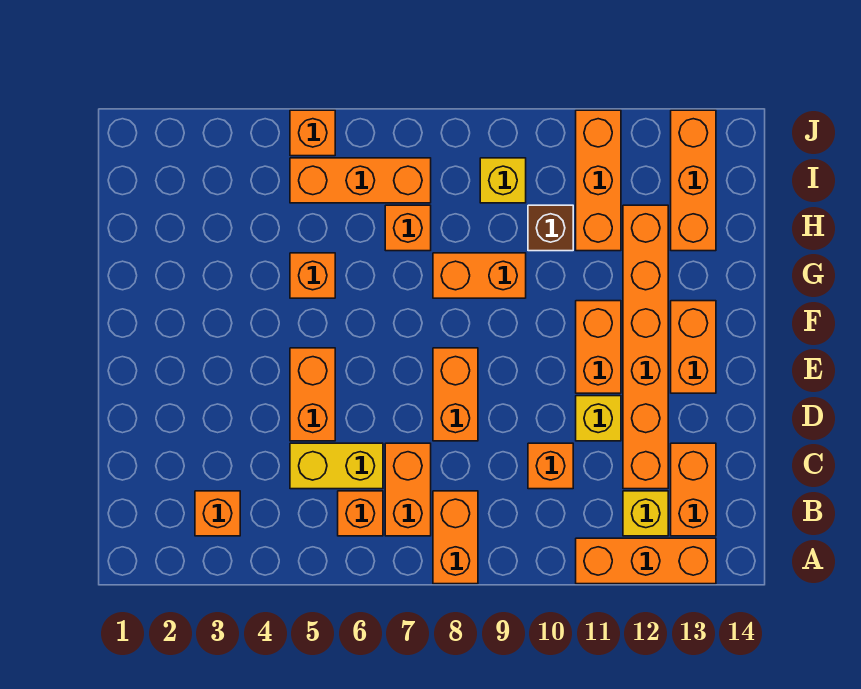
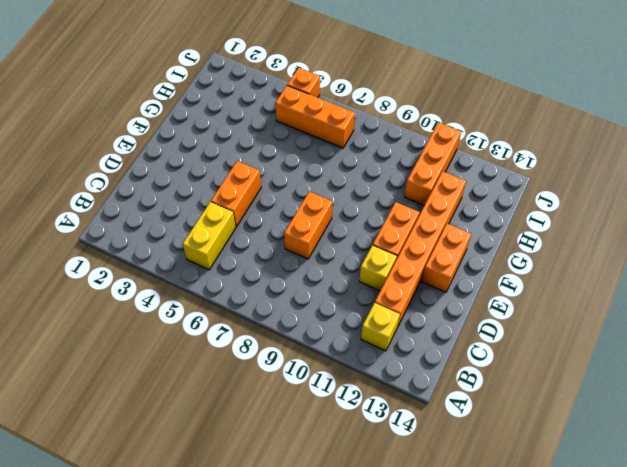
yellow 1x2 brick [183,202,236,270] -> yellow 1x2 brick turned to [290,443,383,489]
none -> orange 1x2 brick [433,491,478,584]
none -> orange 1x3 brick [576,538,716,584]
none -> orange 1x1 brick [195,491,240,536]

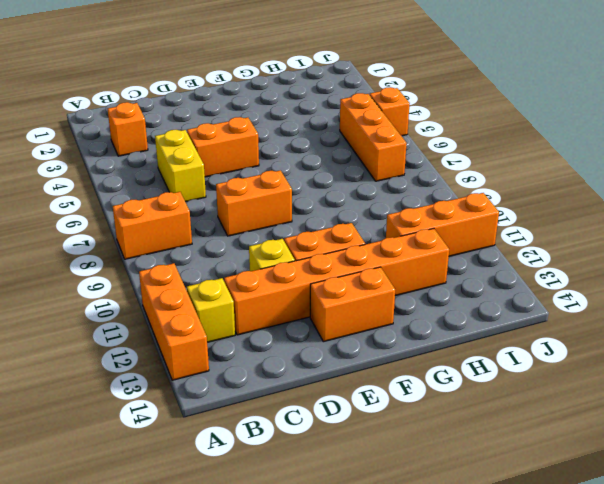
none -> orange 1x1 brick [338,491,383,536]
none -> orange 1x2 brick [385,443,431,536]
none -> orange 1x2 brick [671,443,716,536]

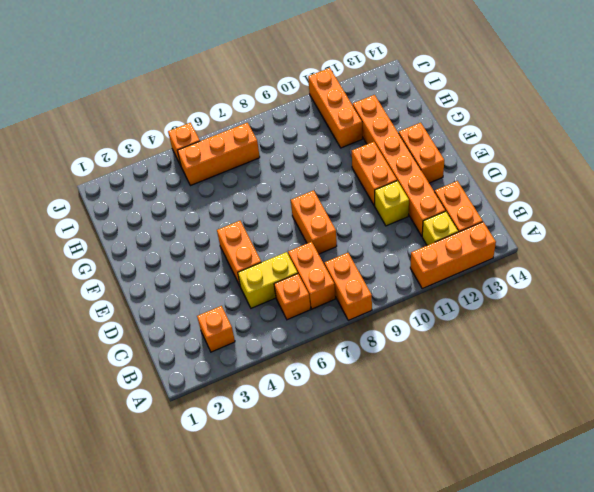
none -> orange 1x1 brick [528,443,573,489]
none -> orange 1x1 brick [290,253,335,298]
none -> orange 1x2 brick [433,253,526,298]

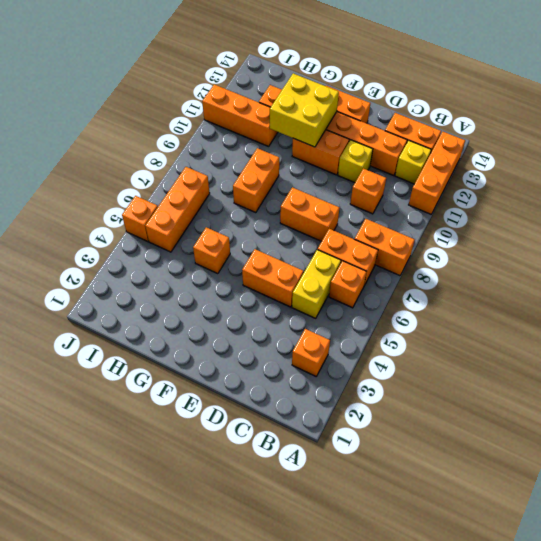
yellow 2x2 brick [270,74,339,147] -> none
none -> orange 1x1 brick [385,205,431,251]
none -> brown 1x1 brick [528,205,573,251]
none -> orange 1x3 brick [671,110,716,251]

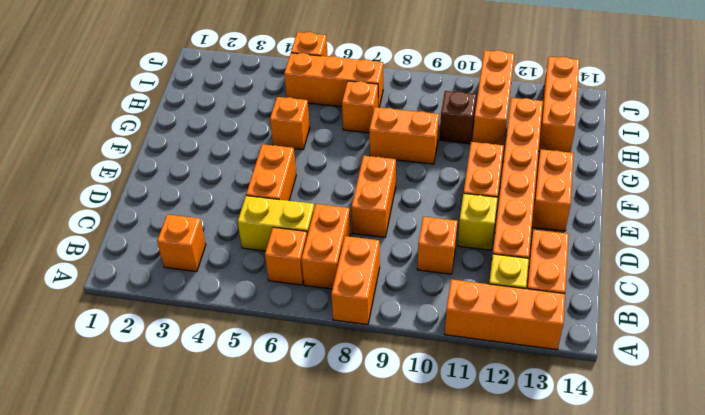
none -> yellow 1x1 brick [480,158,526,203]

